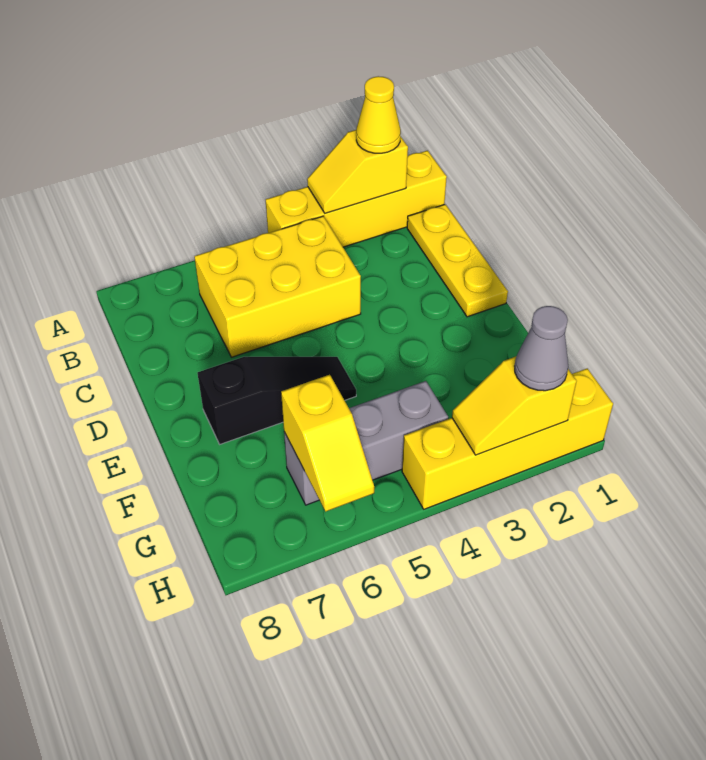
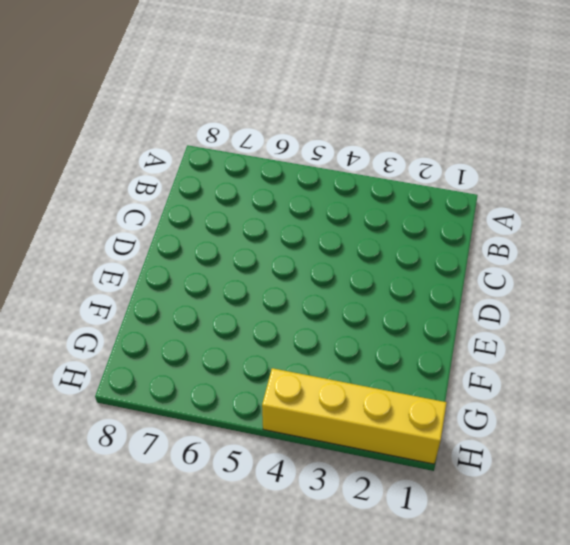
none -> yellow 1x4 brick [266,151,447,247]
none -> yellow 1x3 plate [407,204,508,317]

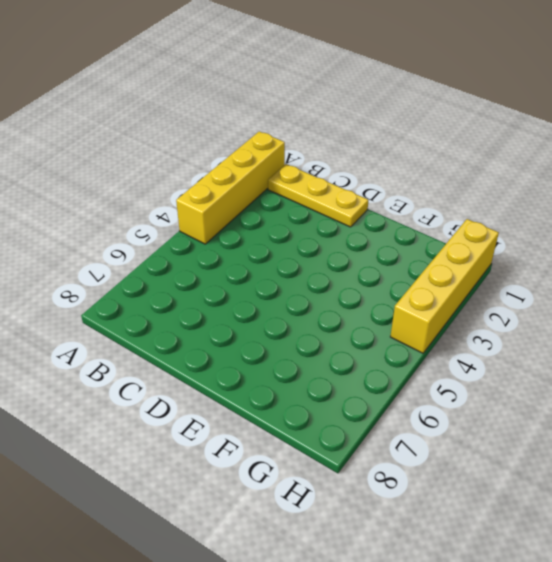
none -> yellow 2x3 brick [194,216,361,357]
none -> black 1x3 slope [197,357,356,444]

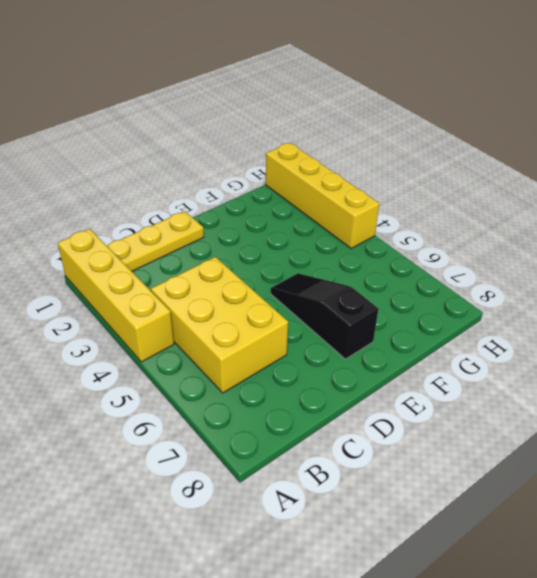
none -> grey 1x3 brick [284,381,448,505]
none -> yellow 1x2 slope [307,130,408,213]

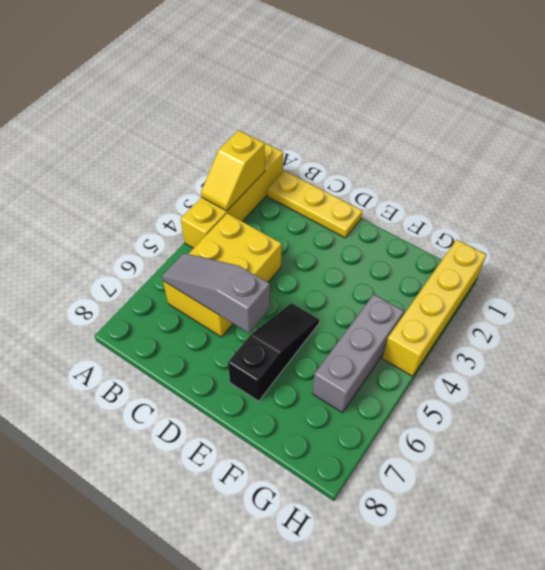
grey 1x3 slope [162,253,270,333] -> none
none -> yellow 1x2 slope [281,375,374,512]
none -> yellow 1x2 slope [452,357,577,455]

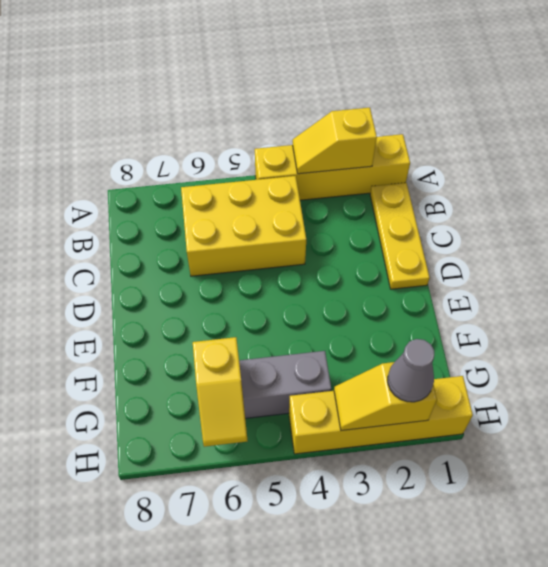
none -> black 1x3 slope [197,357,356,444]
none -> yellow 1x1 cone [356,76,401,153]

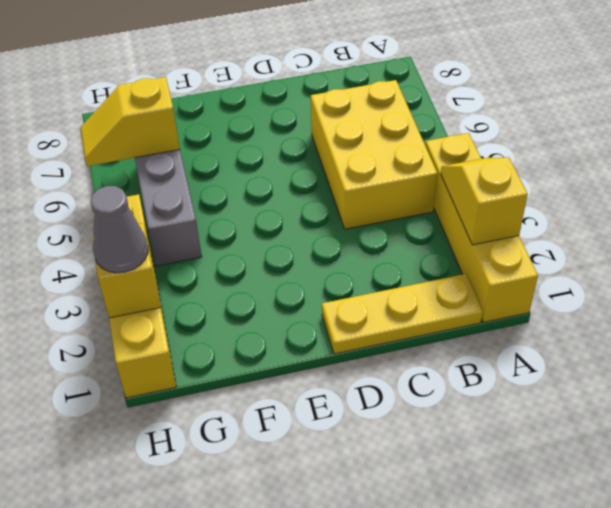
none -> black 1x3 slope [197,357,356,444]
none -> yellow 1x1 cone [356,76,401,153]

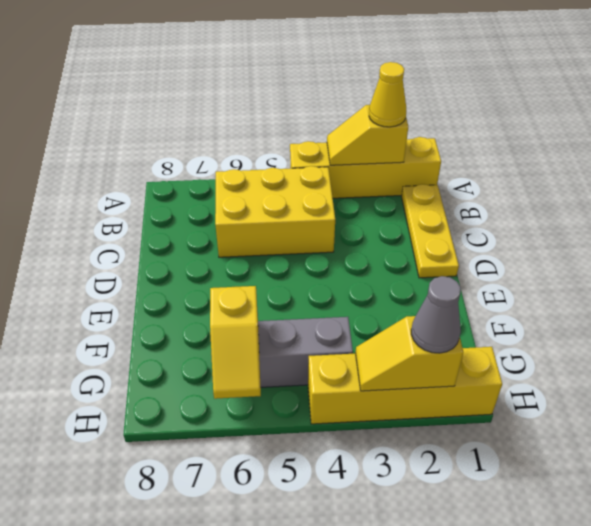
none -> black 1x3 slope [197,357,356,444]

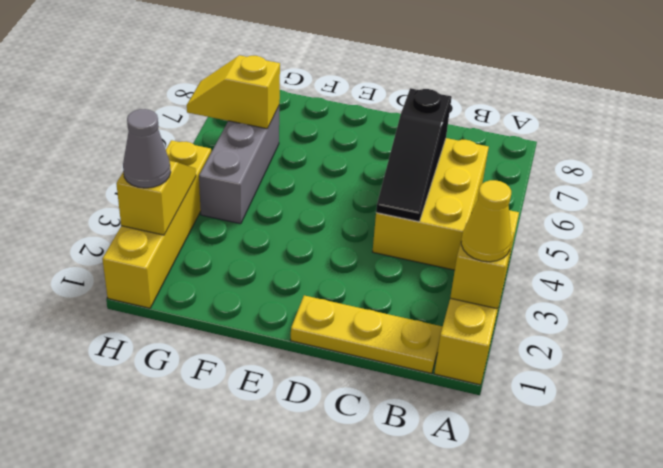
black 1x3 slope [376,88,452,222] -> black 1x3 slope moved to [197,357,356,444]

